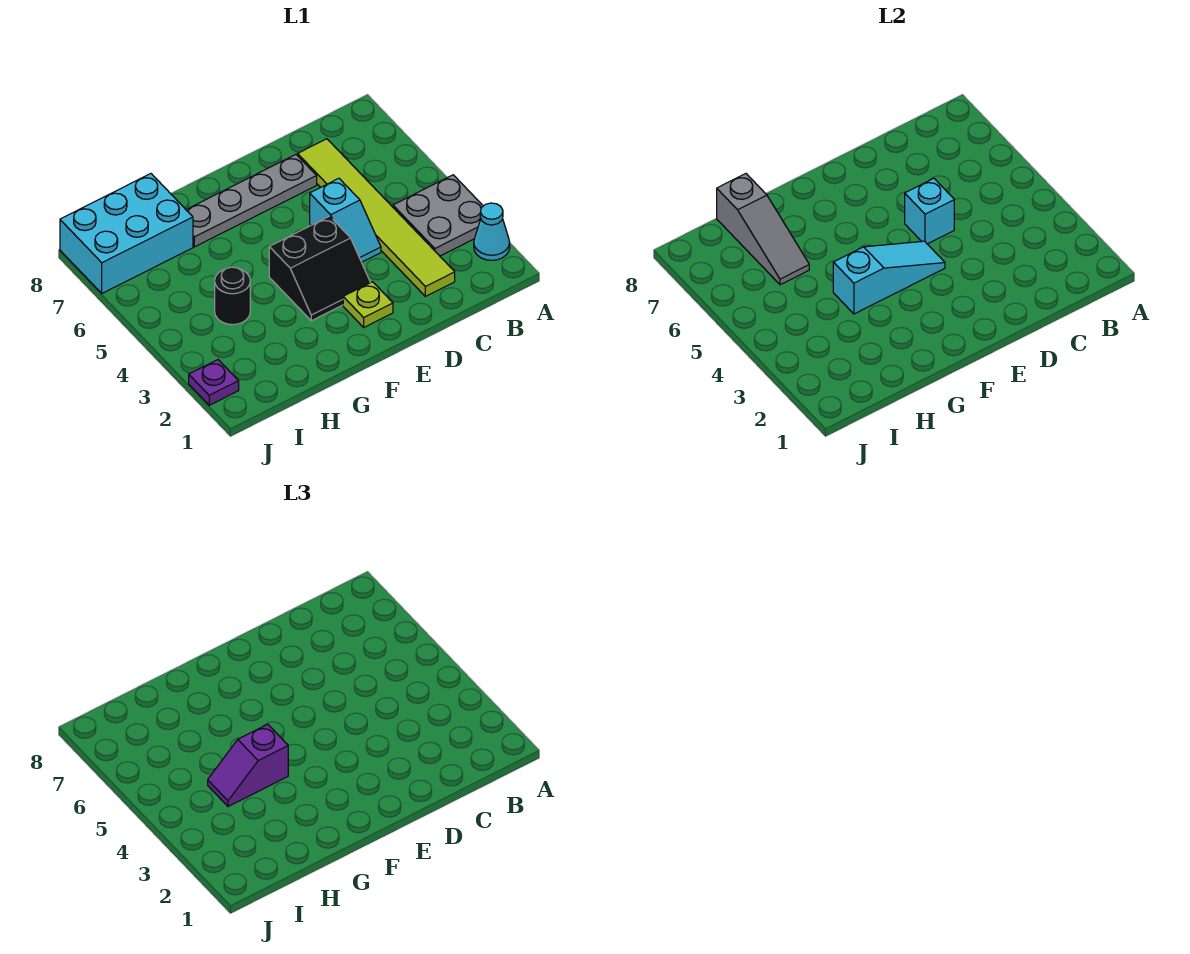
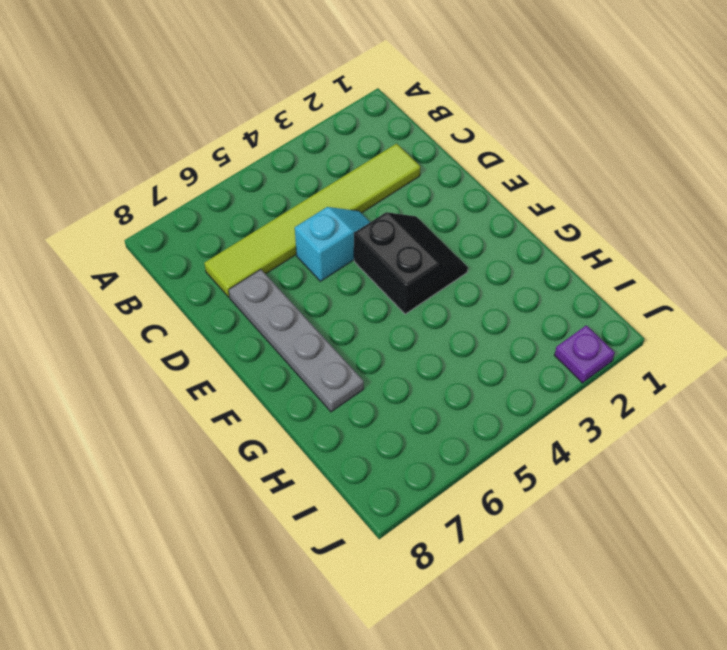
none -> cyan 1x1 cone [474,203,510,260]
none -> grey 2x2 plate [393,175,483,256]
none -> lime 1x1 plate [343,282,393,327]

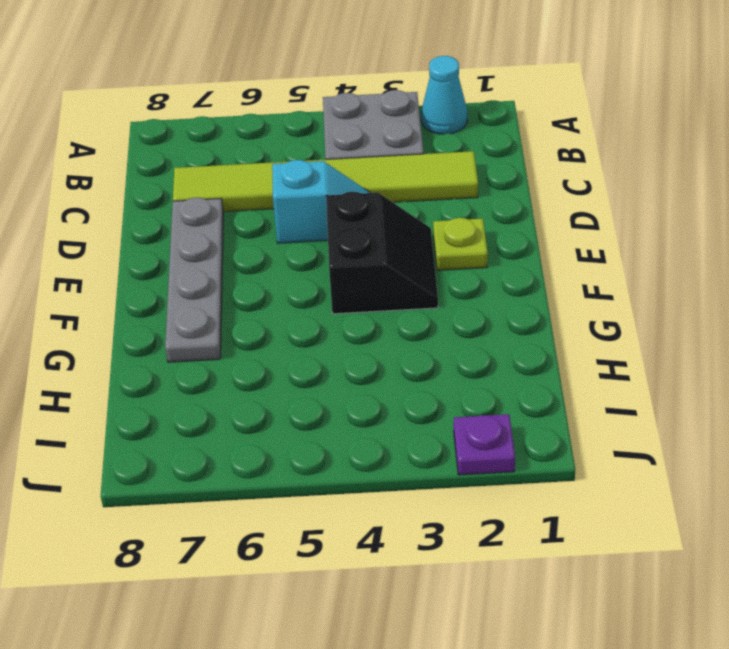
none -> black 1x1 round brick [215,267,250,325]
none -> cyan 2x3 brick [60,174,193,293]
none -> cyan 1x1 brick [905,178,954,244]

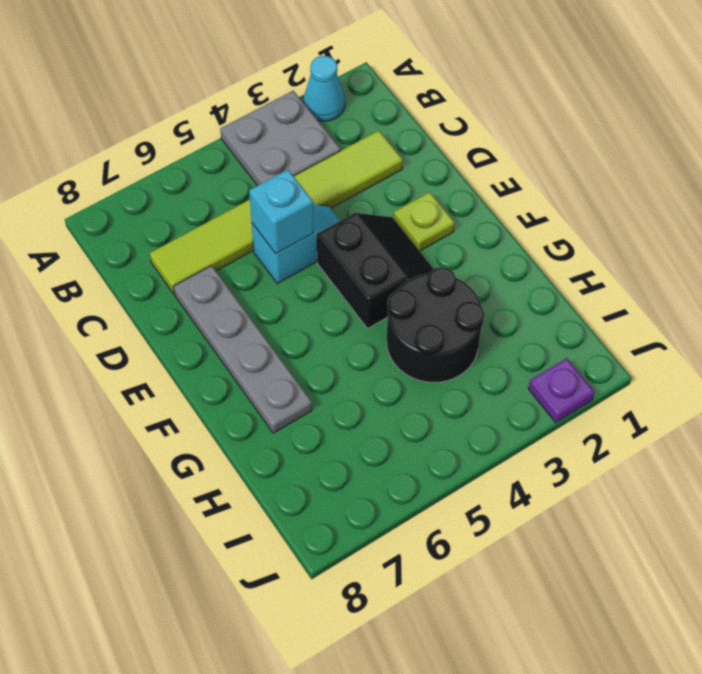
black 2x2 round brick [387,267,484,382] -> black 1x1 round brick [215,267,250,325]
none -> cyan 2x3 brick [60,174,193,293]
none -> cyan 1x3 slope [833,241,945,314]
none -> grey 1x3 slope [717,174,809,285]

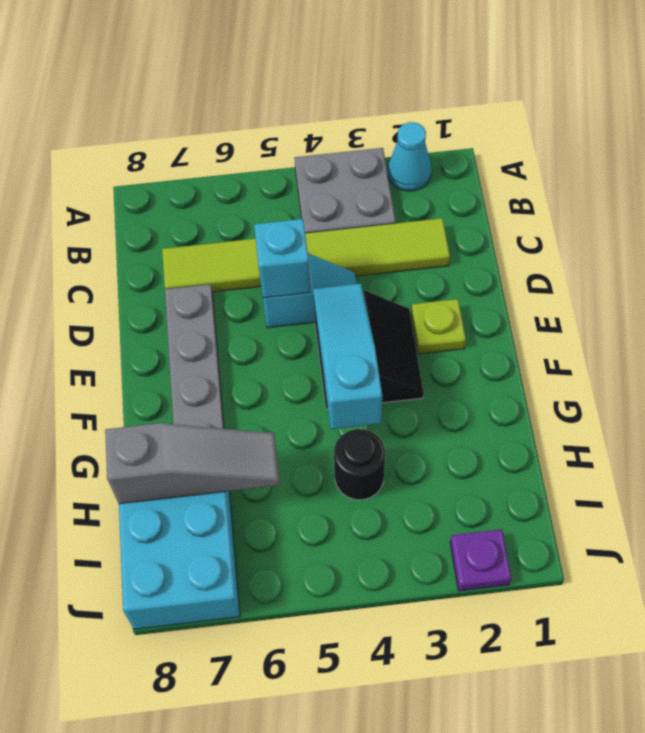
none -> purple 1x2 slope [208,724,288,806]

